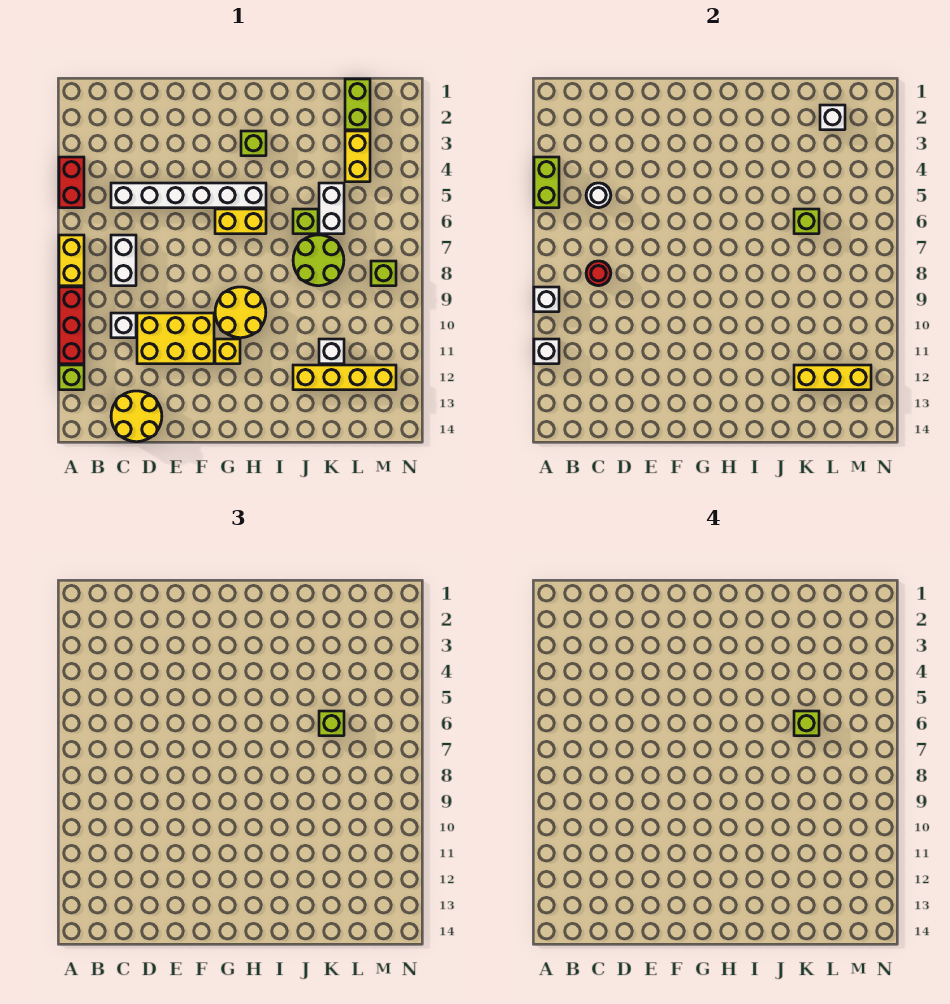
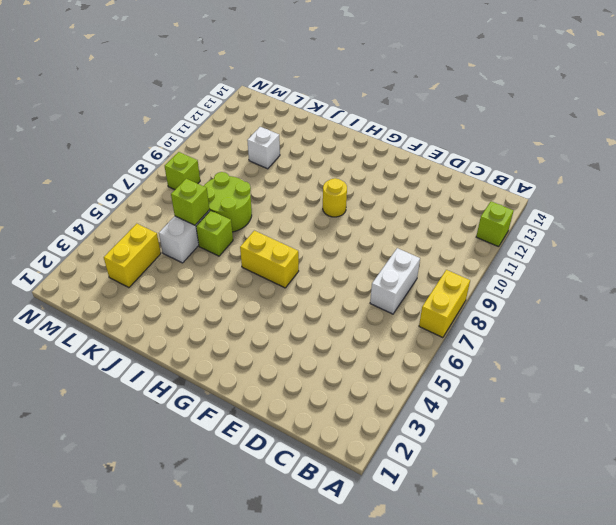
yellow 1x1 round brick [323,178,347,217] -> yellow 2x2 round brick [215,287,266,338]
none -> red 1x2 brick [59,157,84,208]
none -> red 1x3 brick [59,287,84,364]
none -> white 1x6 brick [111,183,266,208]
none -> white 1x1 brick [111,313,136,338]

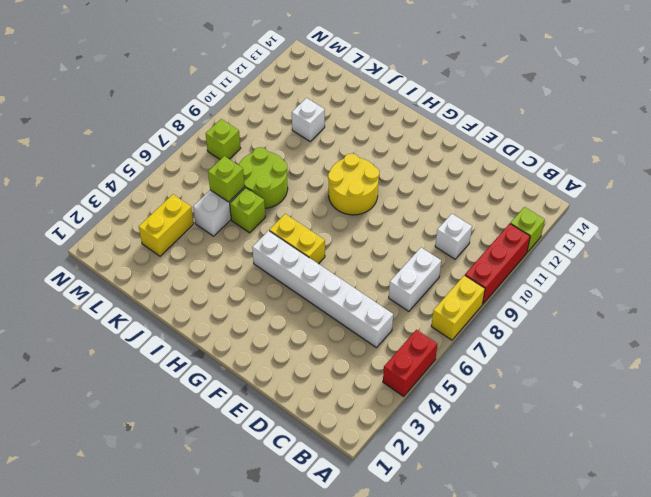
none -> yellow 2x2 round brick [111,391,162,442]
none -> yellow 2x3 brick [137,313,214,364]
none -> yellow 1x1 brick [215,339,240,364]
none -> lime 1x1 brick [241,131,266,156]

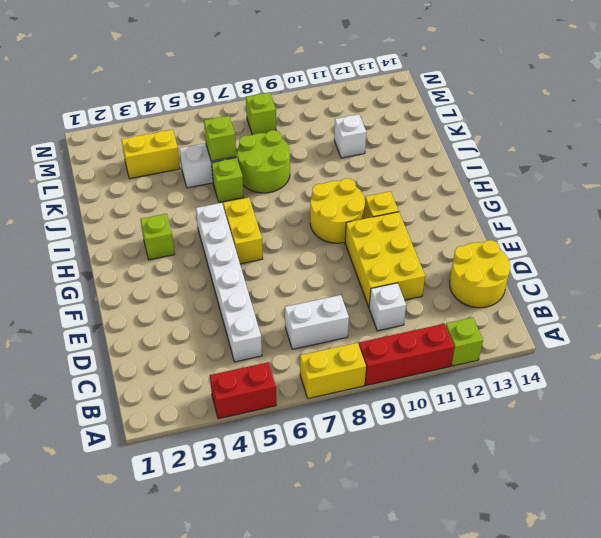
none -> yellow 1x4 brick [293,365,396,390]
none -> lime 1x2 brick [345,79,370,130]
none -> lime 1x2 brick [534,157,559,208]
none -> white 1x1 brick [534,287,559,312]

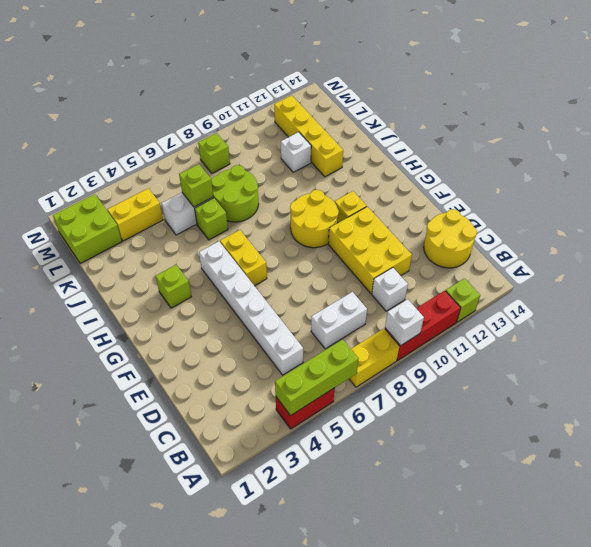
lime 1x3 brick [275,339,358,416] -> lime 1x2 brick [534,157,559,208]
lime 2x2 brick [53,194,122,264] -> lime 1x2 brick [345,79,370,130]
none -> white 1x1 brick [534,339,559,364]
none -> white 1x1 round brick [586,183,611,208]
none -> red 1x1 round brick [586,261,611,286]
none -> yellow 1x3 brick [794,365,871,390]

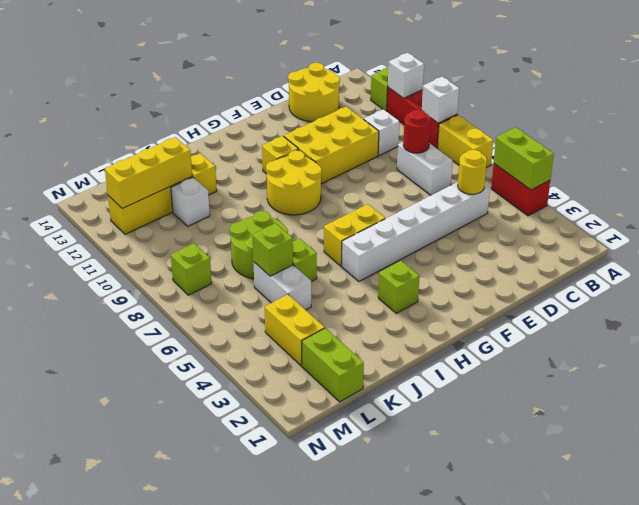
yellow 1x1 round brick [458,150,487,194] -> white 1x1 round brick [586,183,611,208]
none -> white 1x1 brick [820,105,845,130]
none -> lime 1x1 brick [319,711,344,736]
none -> lime 1x1 brick [794,711,819,736]

